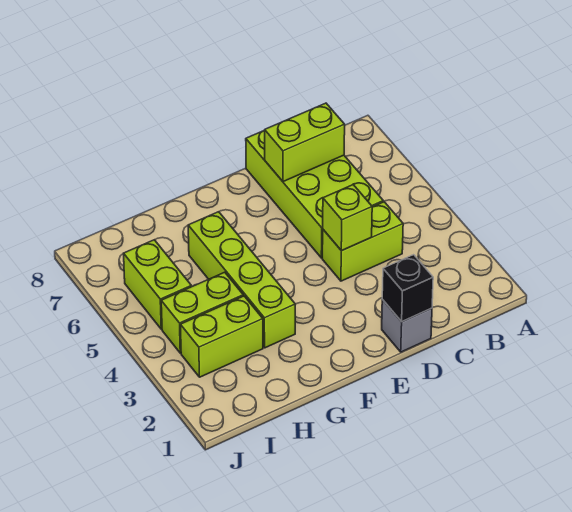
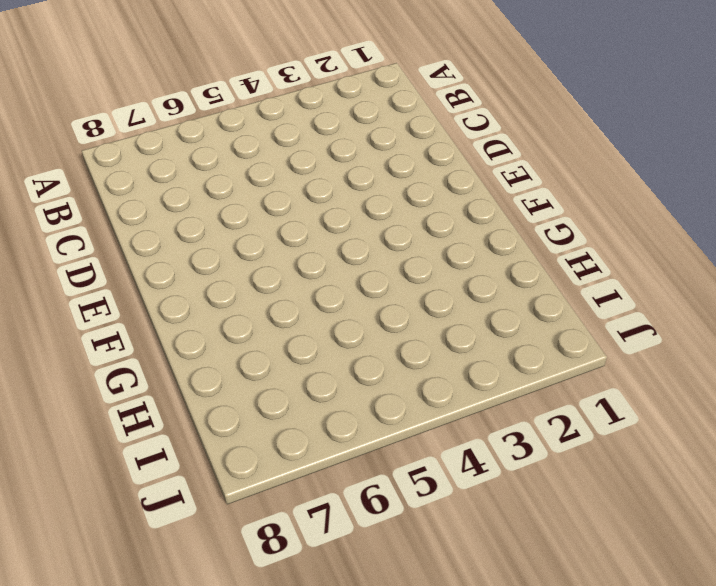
none -> lime 1x2 brick [322,202,403,281]
none -> lime 2x4 brick [246,130,383,258]

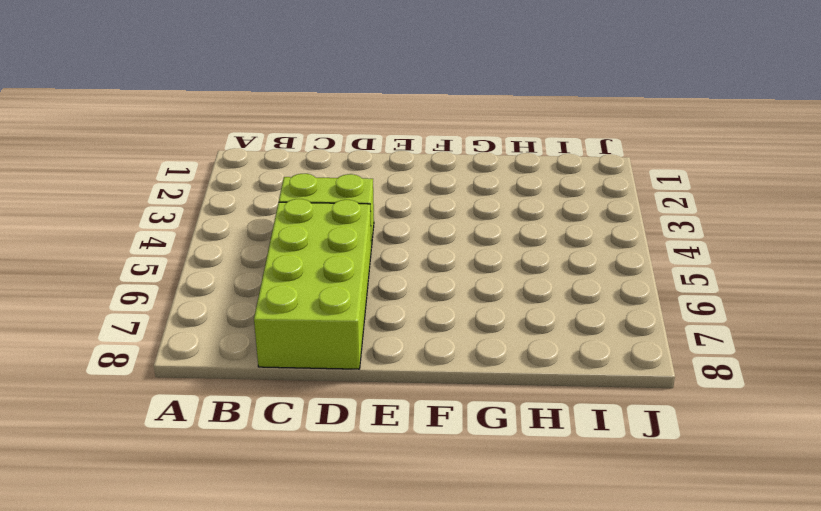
none -> grey 1x1 brick [382,300,432,352]
none -> lime 1x4 brick [188,212,295,348]

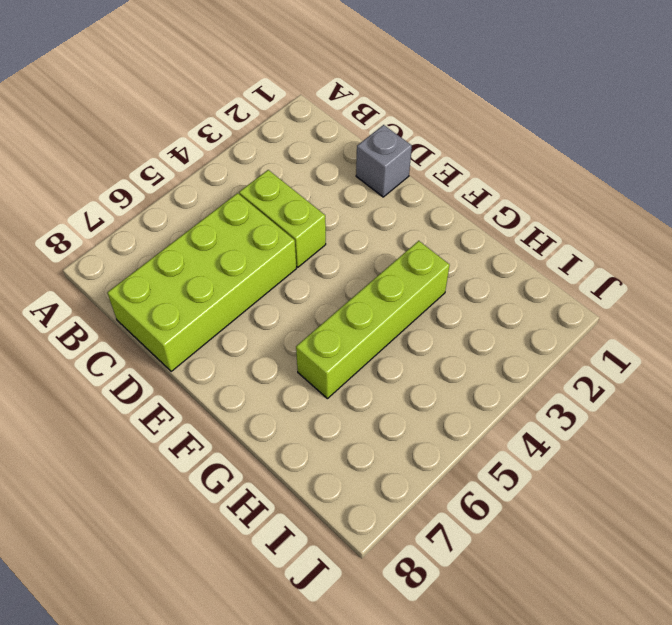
none -> lime 1x2 brick [180,296,263,377]
none -> lime 1x2 brick [161,272,243,353]

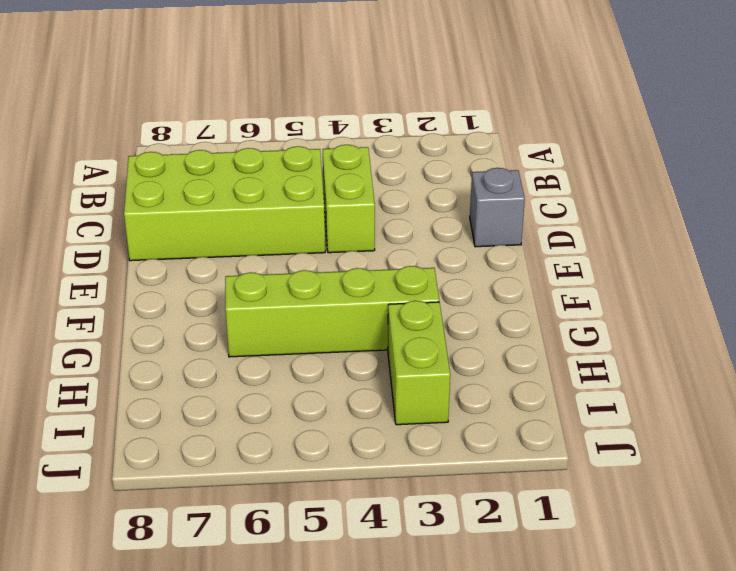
none -> lime 1x2 brick [161,272,243,353]
none -> lime 1x2 brick [124,240,191,329]

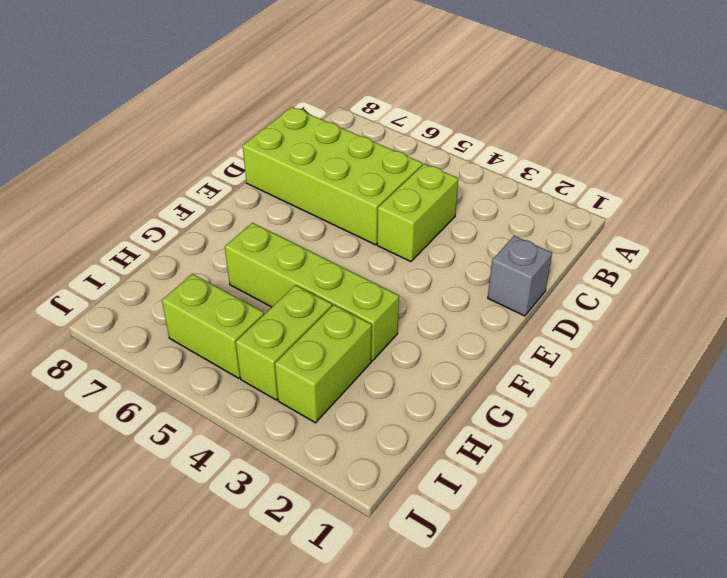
none -> lime 1x2 brick [265,103,345,182]
none -> black 1x1 brick [382,255,433,322]

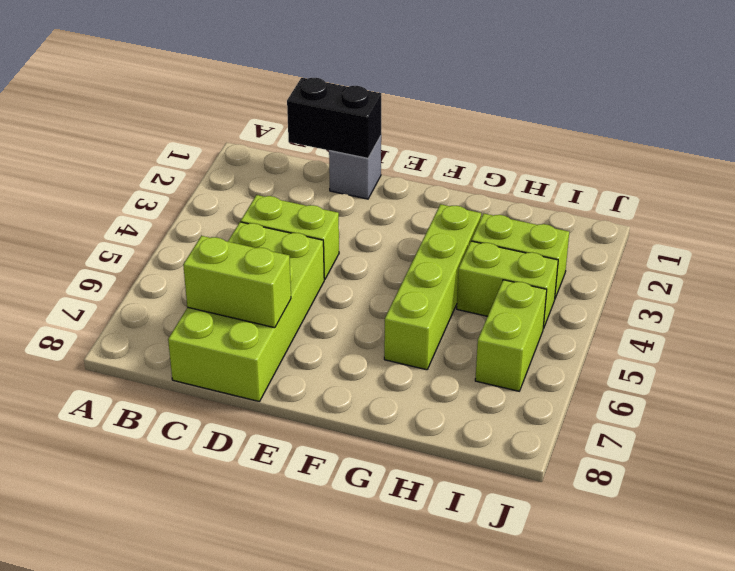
black 1x2 brick [287,78,381,158] -> black 1x1 brick [382,255,433,322]
none -> lime 1x1 brick [323,185,372,251]

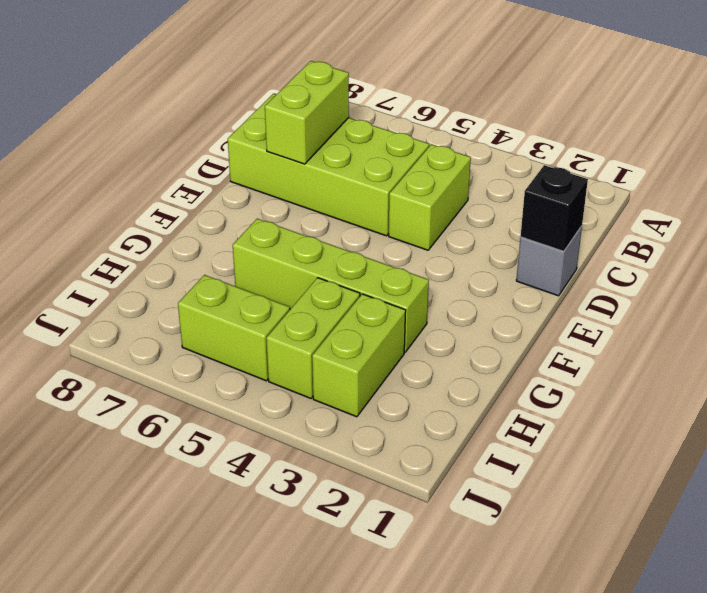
none -> lime 1x1 brick [323,185,372,251]

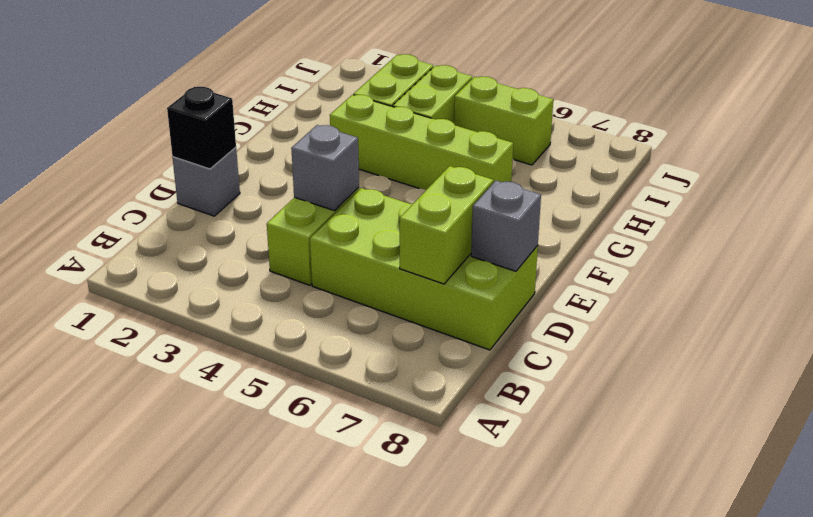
grey 1x1 brick [291,125,359,211] -> lime 1x1 brick [323,185,372,251]
grey 1x1 brick [471,181,541,271] -> none

